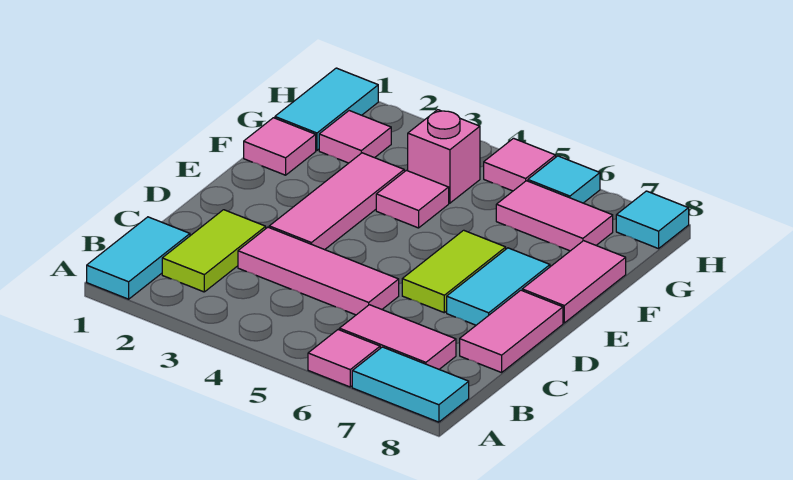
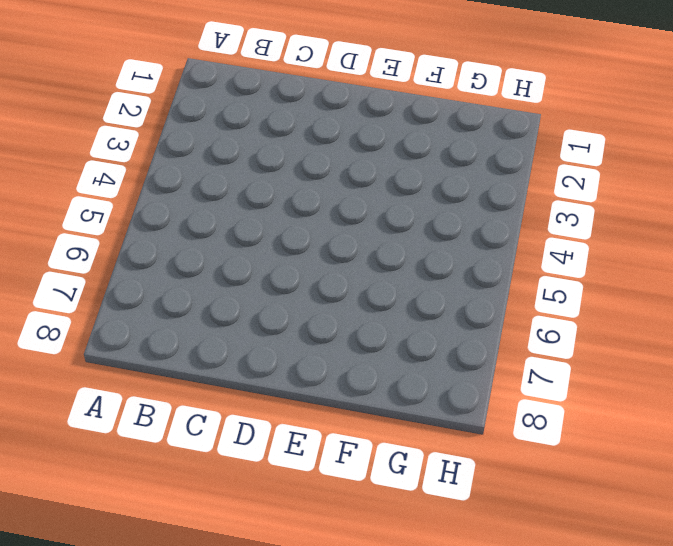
none -> cyan 1x2 tile [87,217,190,299]
none -> pink 1x1 tile [308,330,380,387]
none -> cyan 1x2 tile [352,347,469,422]

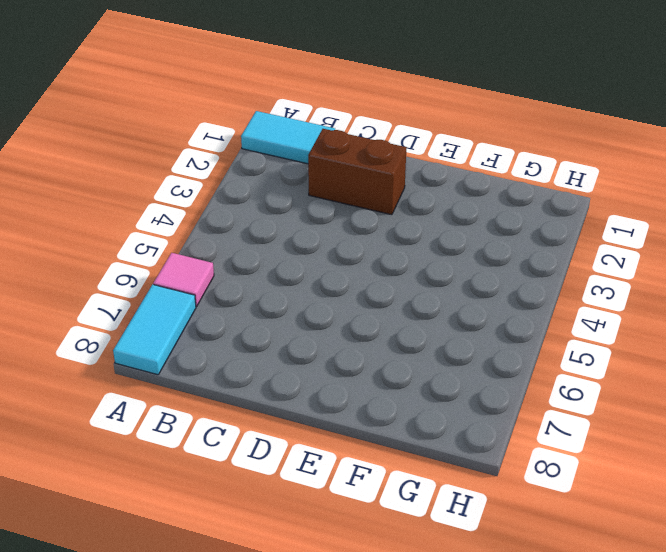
brown 1x2 brick [308,129,406,215] -> lime 1x2 tile [162,210,266,292]
none -> pink 1x2 tile [339,305,456,369]
none -> pink 1x3 tile [238,227,399,315]
none -> pink 1x2 tile [460,290,563,373]

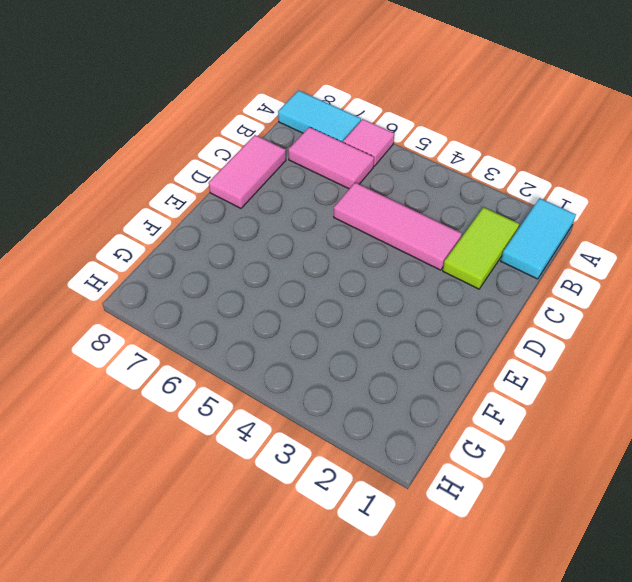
none -> pink 1x3 tile [269,153,404,250]
none -> lime 1x2 tile [402,230,506,313]
none -> cyan 1x2 tile [447,248,550,325]

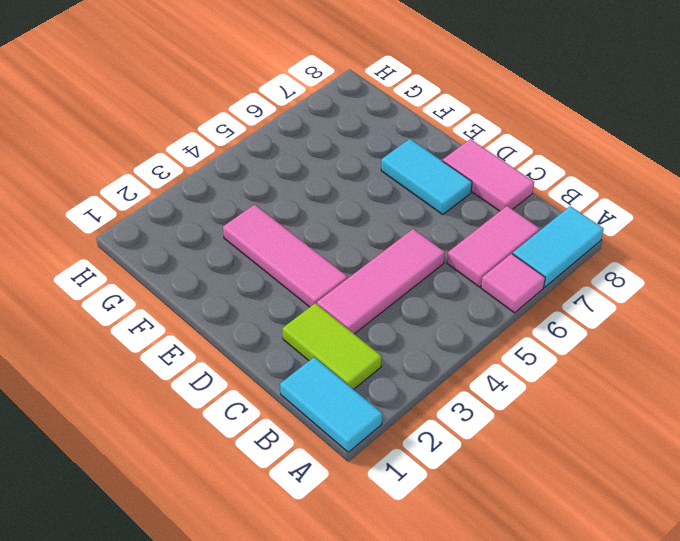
none -> lime 1x2 tile [402,230,506,313]
none -> pink 1x2 tile [522,241,626,323]
none -> pink 1x1 tile [244,118,316,175]

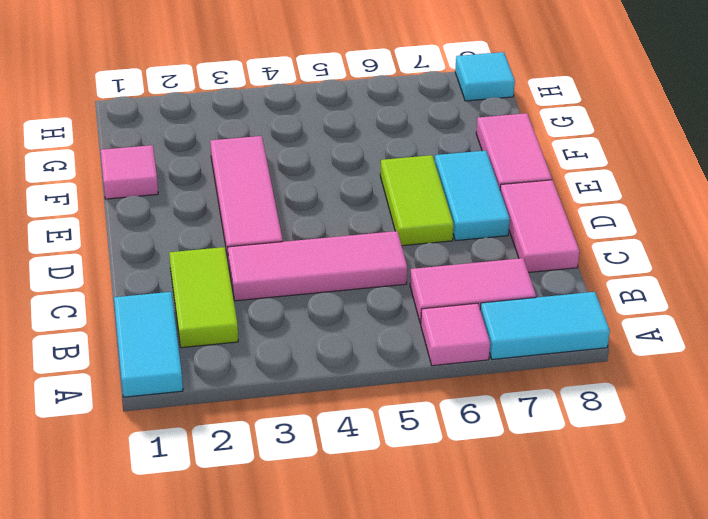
none -> pink 1x1 tile [376,170,449,228]
none -> cyan 1x2 tile [275,68,378,150]
none -> pink 1x1 tile [319,111,391,163]

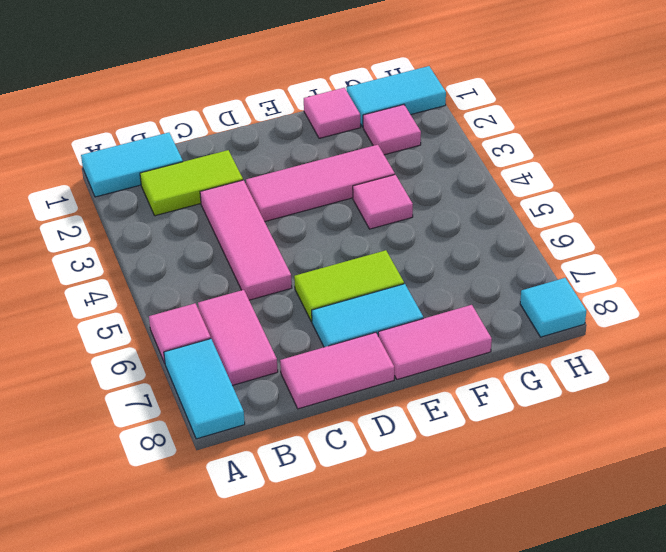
none -> pink 1x1 brick [408,110,480,203]
none -> pink 1x2 tile [496,181,613,251]
none -> pink 1x1 tile [484,138,556,191]

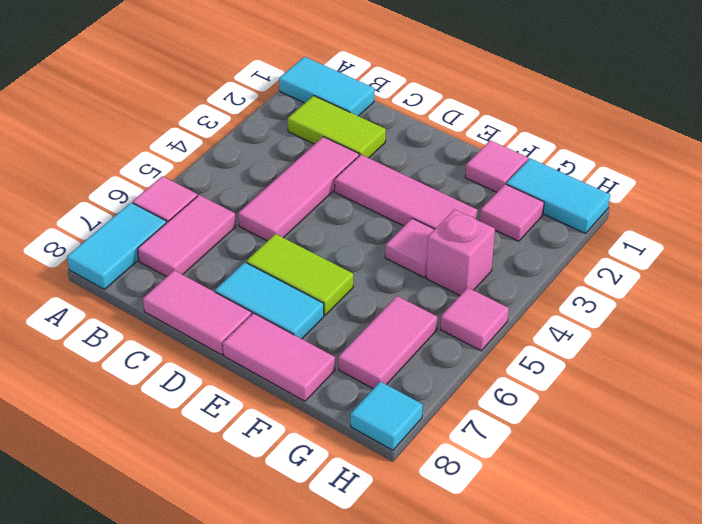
none -> cyan 1x1 tile [528,156,600,203]

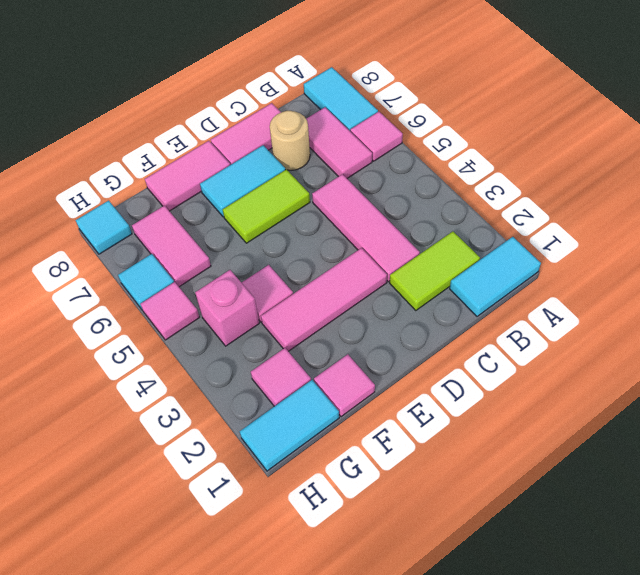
tan 1x1 round brick [270,111,310,170] -> none

